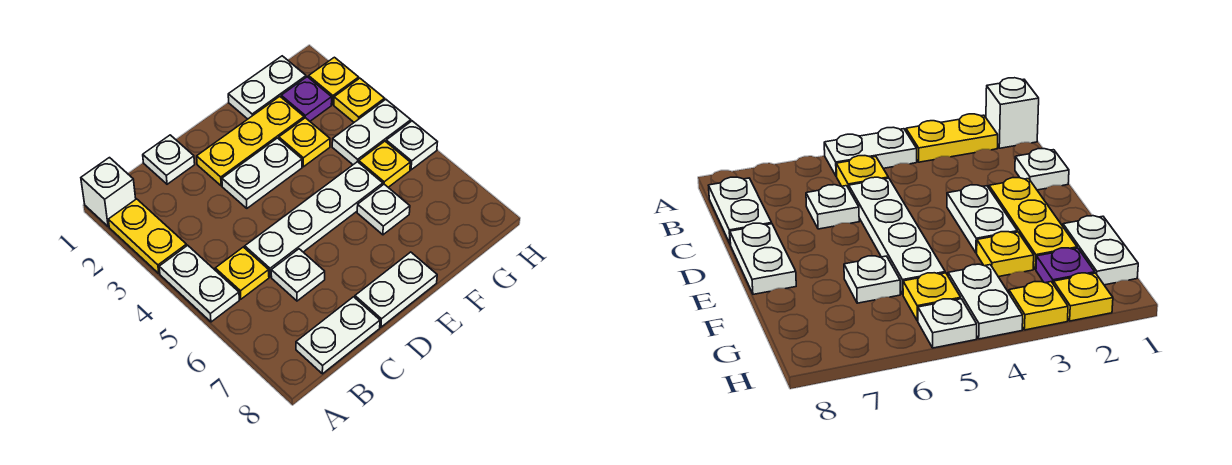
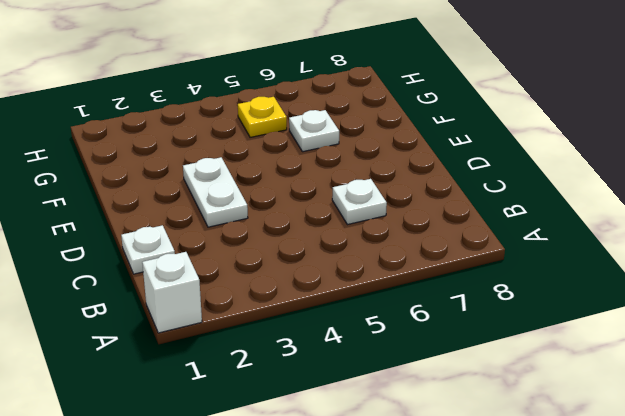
none -> yellow 1x2 plate [108,199,187,273]
none -> white 1x2 plate [159,245,239,322]
none -> yellow 1x1 plate [215,247,269,299]

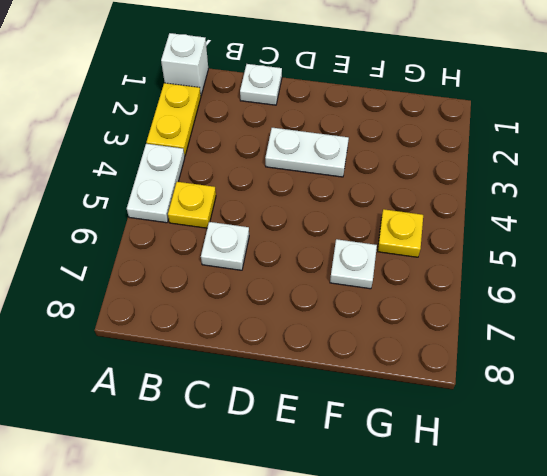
none -> white 1x2 plate [296,297,380,374]
none -> white 1x4 plate [245,162,383,277]
none -> yellow 1x3 plate [197,96,304,186]

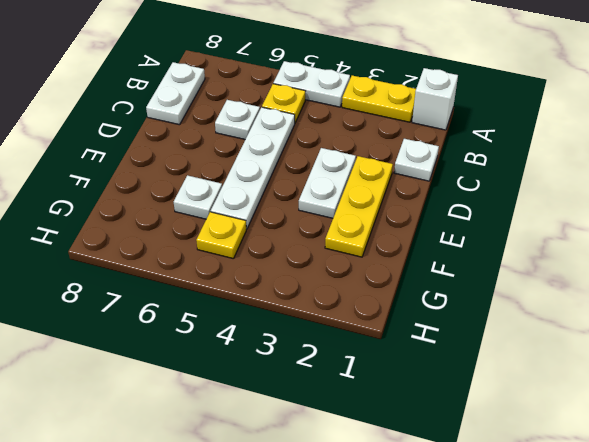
none -> white 1x2 plate [355,252,437,327]
none -> white 1x2 plate [228,56,306,119]
none -> yellow 1x1 plate [279,118,330,167]

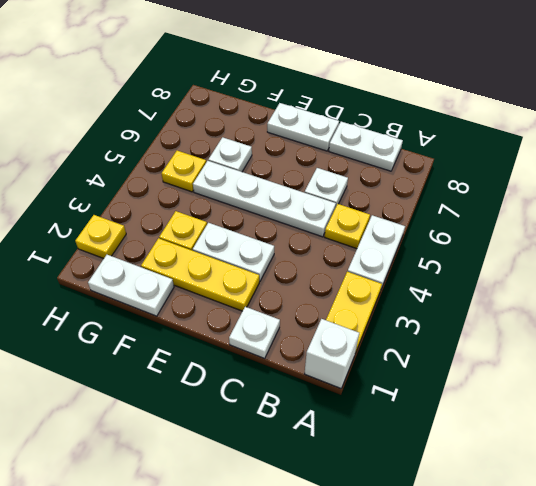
none -> purple 1x1 plate [281,77,332,121]
none -> white 1x2 plate [332,99,411,165]
none -> yellow 1x1 plate [334,78,385,122]

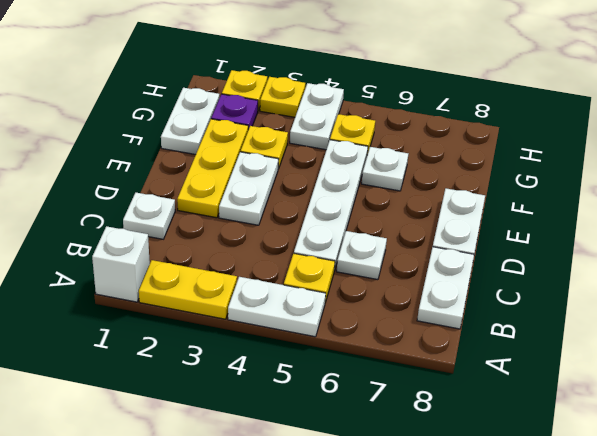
none -> white 1x1 plate [386,121,437,170]

